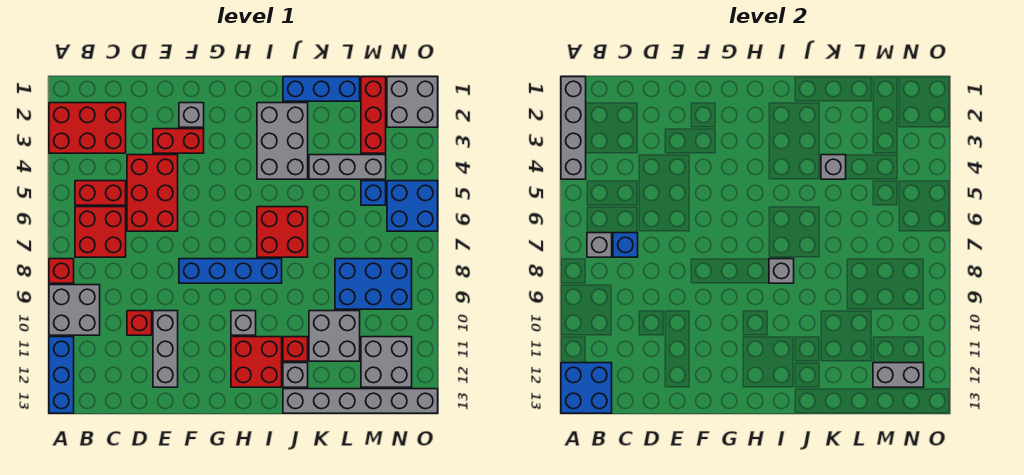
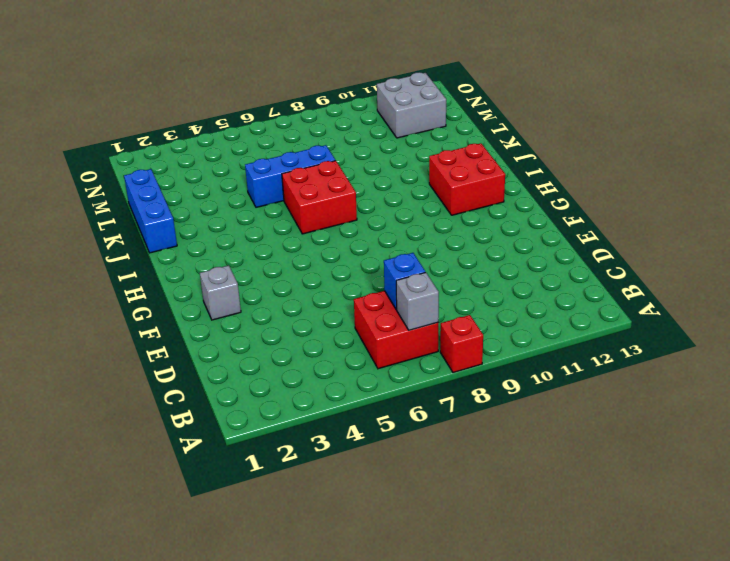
blue 1x3 brick [245,145,335,207] -> blue 1x3 brick moved to [49,337,74,413]
none -> red 2x3 brick [49,103,126,153]
none -> grey 2x2 brick [49,285,100,335]
none -> red 1x2 brick [75,181,126,205]
none -> red 2x3 brick [127,155,178,231]

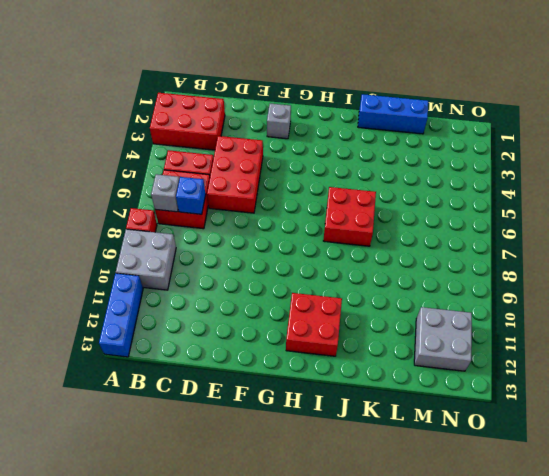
none -> red 1x1 brick [127,311,152,335]
none -> red 1x2 brick [153,129,204,153]
none -> grey 1x3 brick [153,311,178,387]
none -> blue 1x4 brick [179,259,282,283]

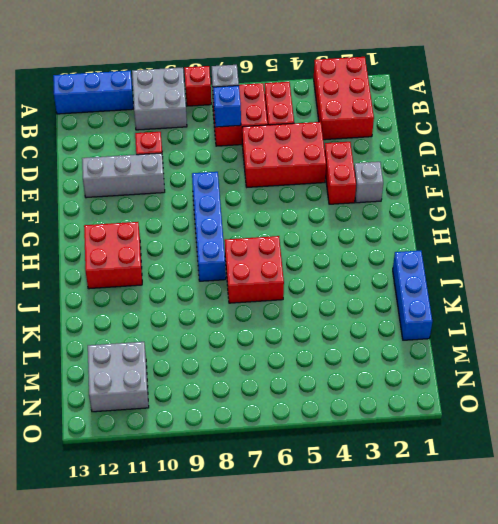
none -> grey 1x1 brick [231,311,256,335]
none -> grey 2x3 brick [257,103,308,179]
none -> red 1x1 brick [283,337,308,361]
none -> grey 1x1 brick [283,363,308,387]

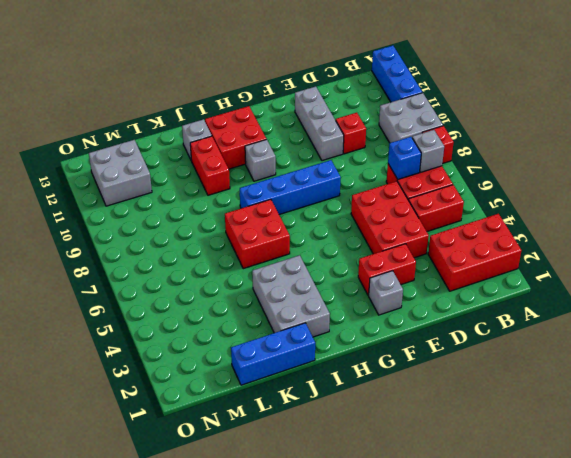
red 1x2 brick [190,136,230,195] -> red 1x1 brick [283,337,308,361]
none -> grey 1x6 brick [283,389,438,413]
none -> grey 1x3 brick [309,155,386,179]
none -> grey 2x2 brick [309,311,360,361]
none -> blue 2x3 brick [335,259,412,309]

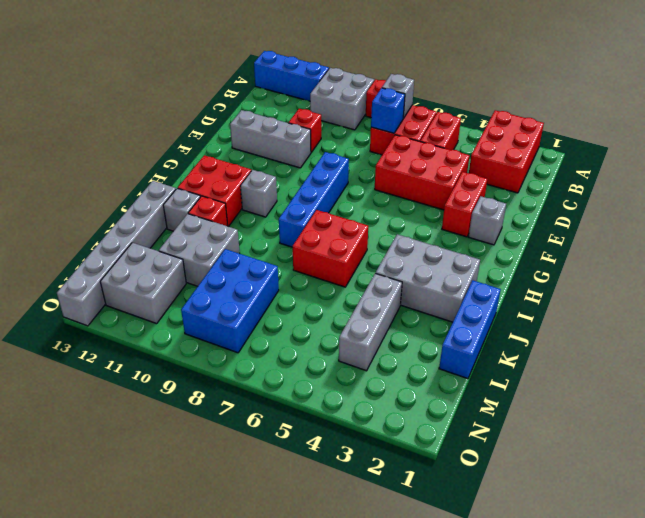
none -> red 1x3 brick [361,77,386,153]
none -> blue 1x1 brick [361,181,386,205]
none -> grey 2x2 brick [387,77,438,127]
none -> blue 2x2 brick [387,181,438,231]

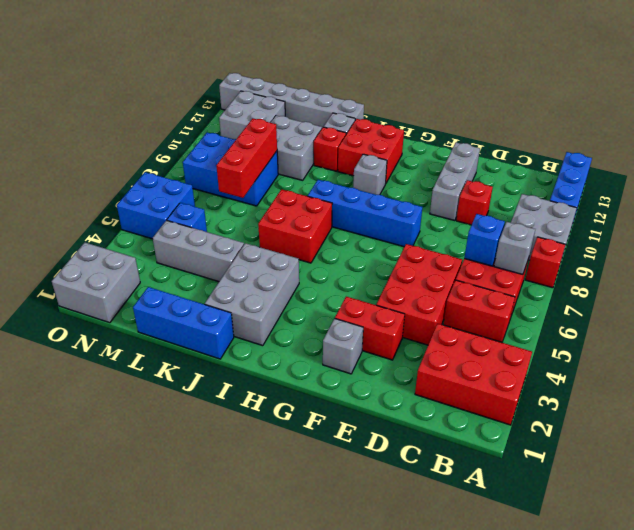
red 1x3 brick [216,119,277,198] -> red 1x3 brick moved to [361,77,386,153]
none -> grey 1x4 brick [561,77,586,179]
none -> blue 2x2 brick [561,363,612,413]
none -> grey 1x1 brick [769,259,794,283]
none -> grey 1x1 brick [821,155,846,179]

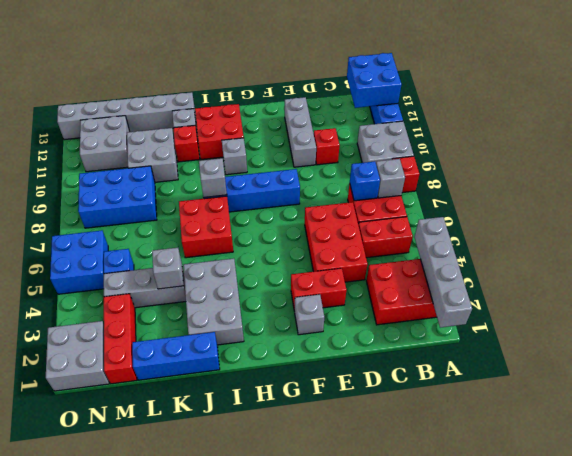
none -> grey 1x2 brick [873,363,924,387]

